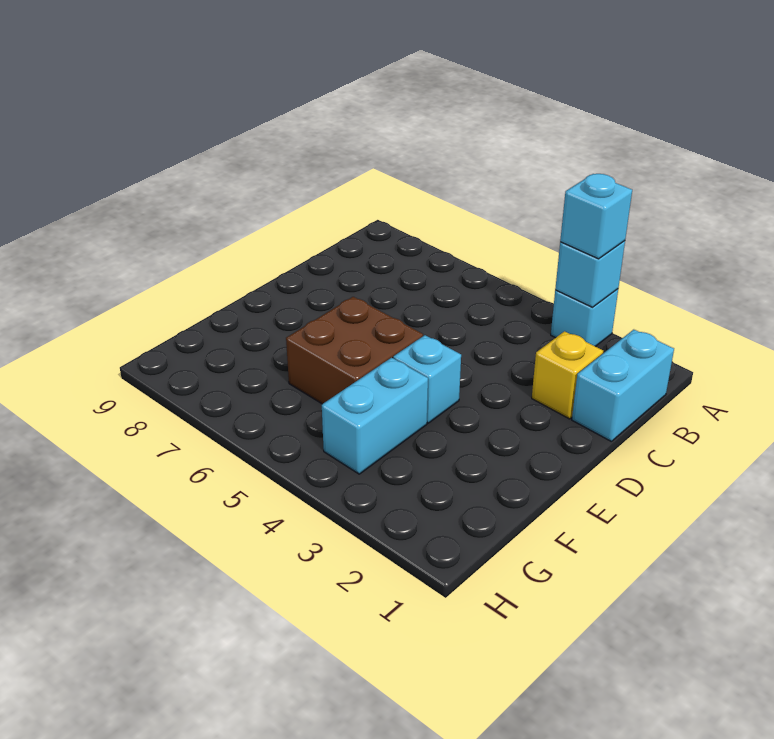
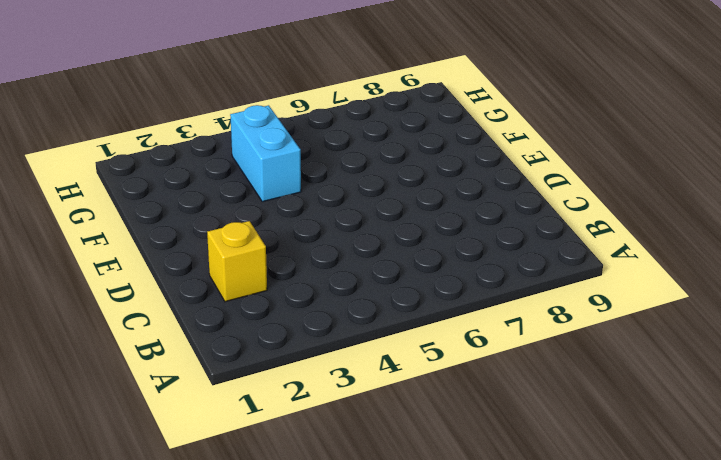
none -> cyan 1x1 brick [551,289,618,346]
none -> cyan 1x2 brick [572,330,674,442]

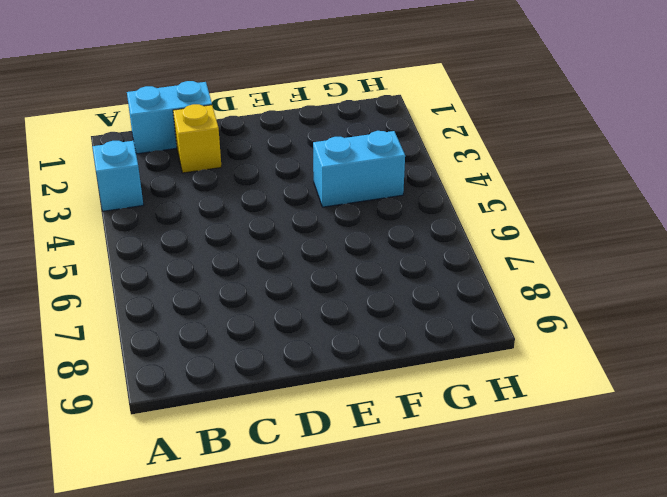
none -> cyan 1x1 brick [393,335,461,423]
none -> brown 2x2 brick [286,297,423,404]

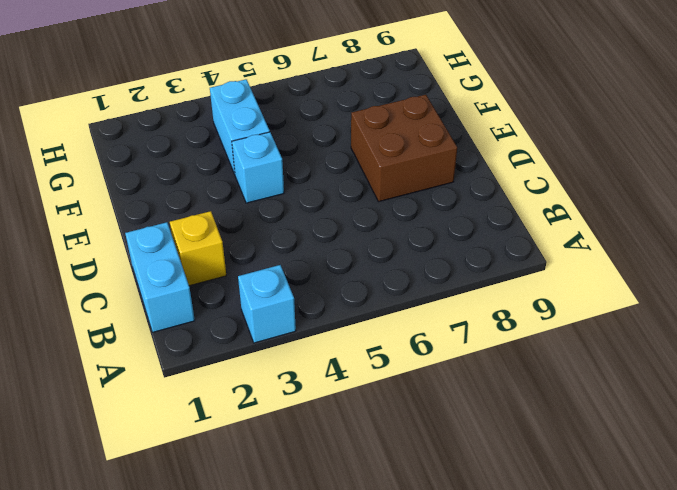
brown 2x2 brick [351,95,457,202] -> brown 2x2 brick moved to [286,297,423,404]
none -> cyan 1x1 brick [555,241,625,307]
none -> cyan 1x1 brick [560,174,632,259]

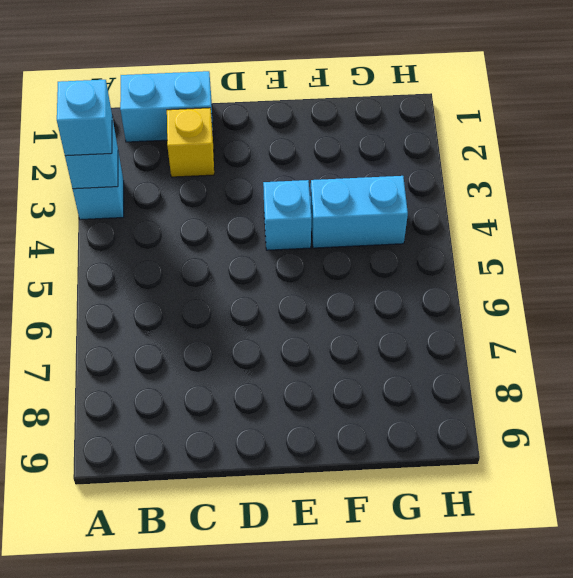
none -> brown 2x2 brick [286,297,423,404]

